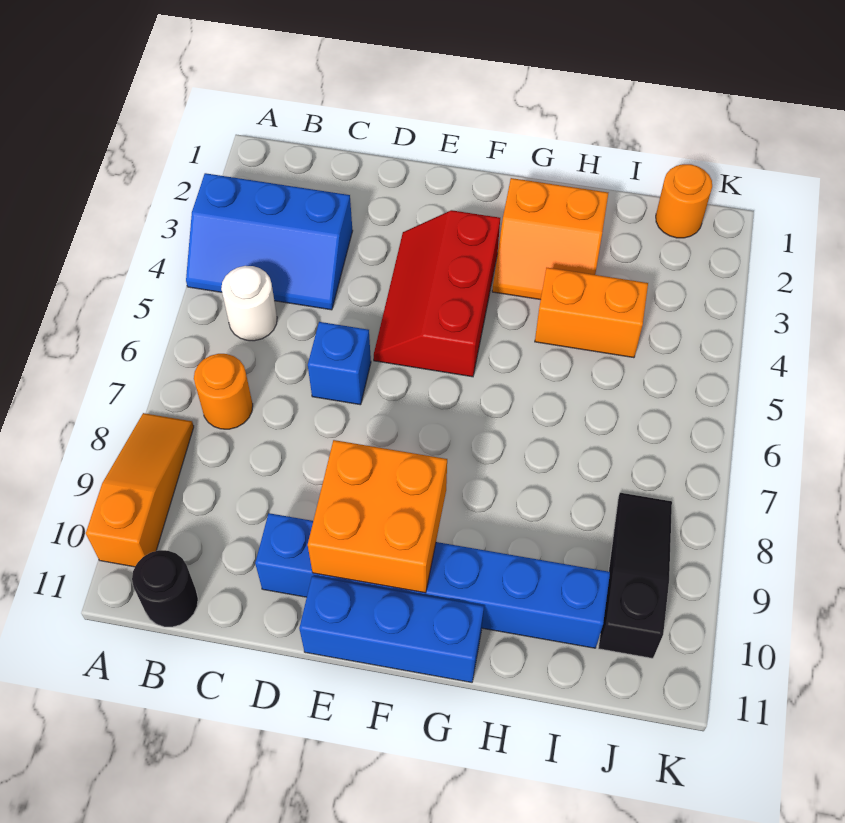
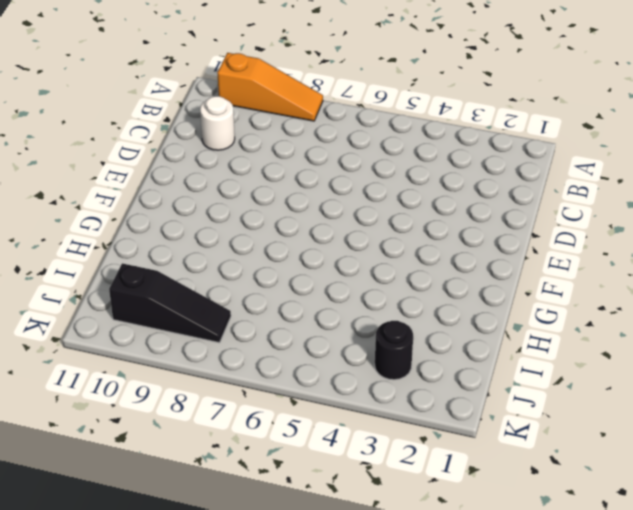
white 1x1 round brick [200,96,235,150] -> white 1x1 round brick moved to [221,266,277,341]
black 1x1 round brick [375,321,413,380] -> black 1x1 round brick moved to [132,550,198,627]
none -> blue 2x3 slope [186,173,353,310]
none -> orange 1x1 round brick [194,354,253,429]
none -> blue 1x1 brick [308,322,371,405]

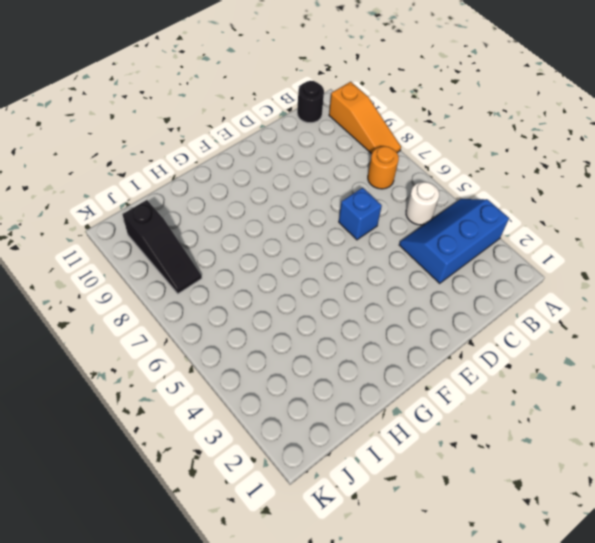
none -> blue 1x6 brick [255,513,610,648]
none -> red 2x3 slope [374,210,500,377]
none -> blue 1x3 brick [299,576,484,682]

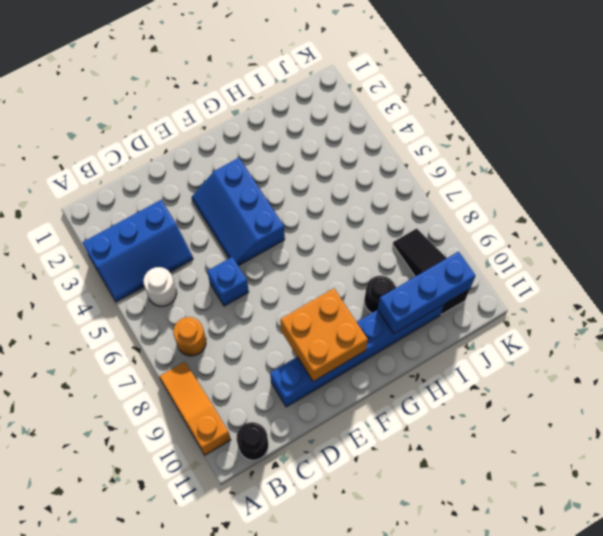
blue 2x3 slope [192,158,285,266] -> red 2x3 slope [374,210,500,377]
black 1x1 round brick [364,276,395,313] -> none
blue 1x3 brick [377,252,476,333] -> blue 1x3 brick moved to [299,576,484,682]
none -> orange 2x2 slope [492,178,608,300]
none -> orange 1x2 brick [535,268,648,358]
none -> orange 1x1 round brick [656,164,712,238]

